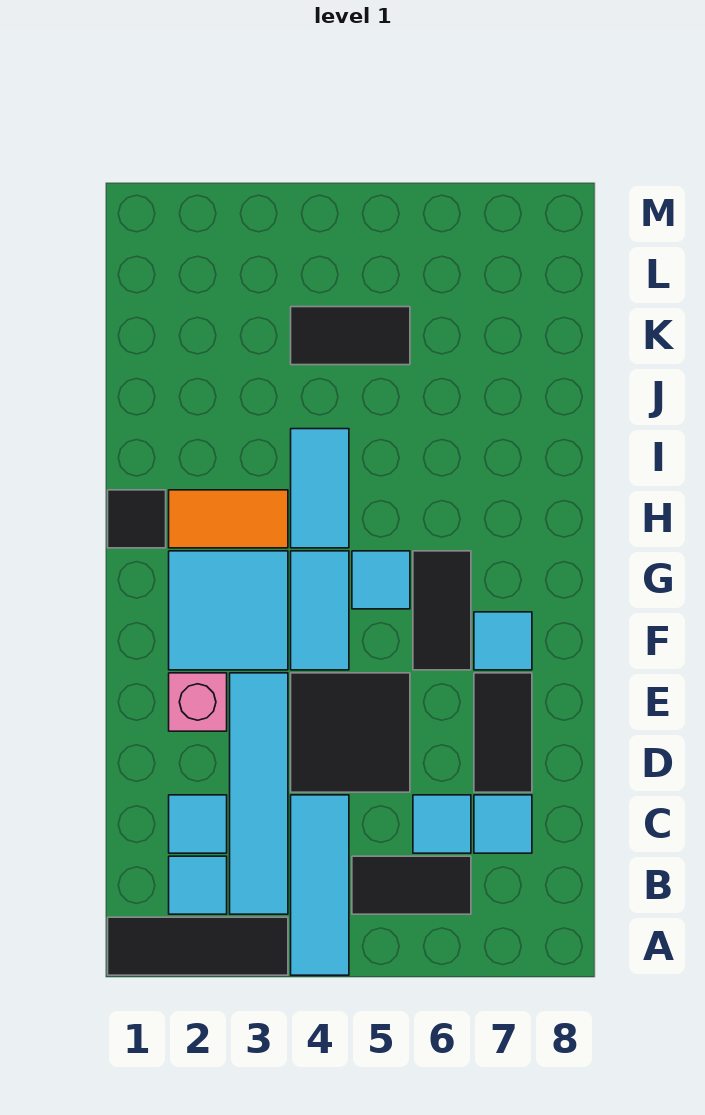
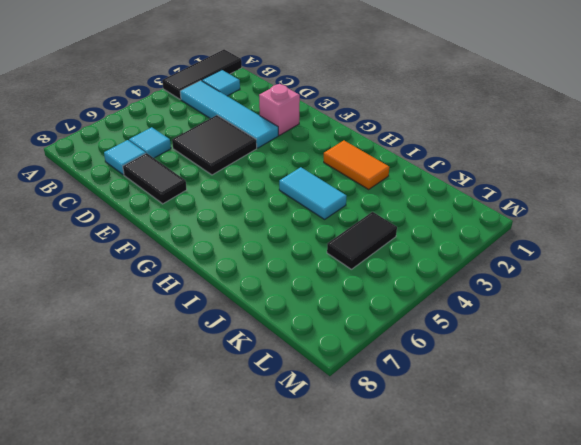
orange 1x2 tile [324,141,389,189] -> orange 1x2 tile turned to [169,490,288,548]
none -> cyan 1x3 tile [291,795,349,975]
none -> black 1x2 tile [352,856,471,914]
none -> cyan 1x1 tile [169,795,227,853]

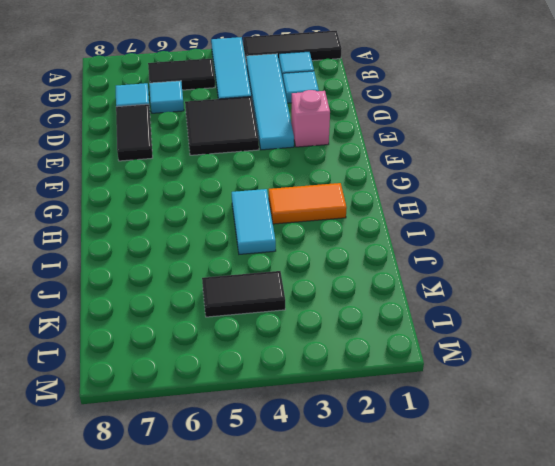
none -> cyan 2x2 tile [169,551,288,670]
none -> cyan 1x2 tile [291,551,349,670]
none -> black 1x2 tile [413,551,471,670]

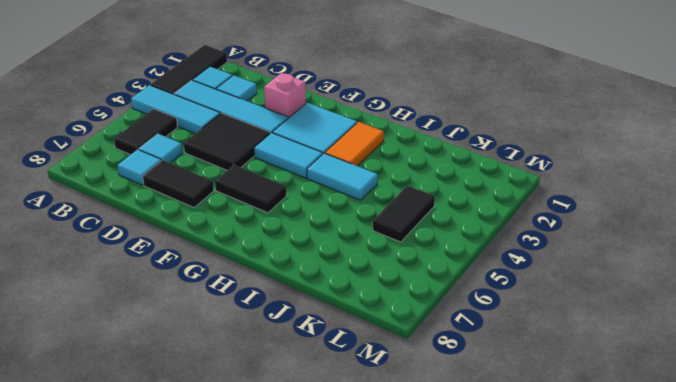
none -> cyan 1x1 tile [474,612,532,670]
none -> cyan 1x1 tile [352,551,410,609]
none -> black 1x1 tile [108,490,166,548]

